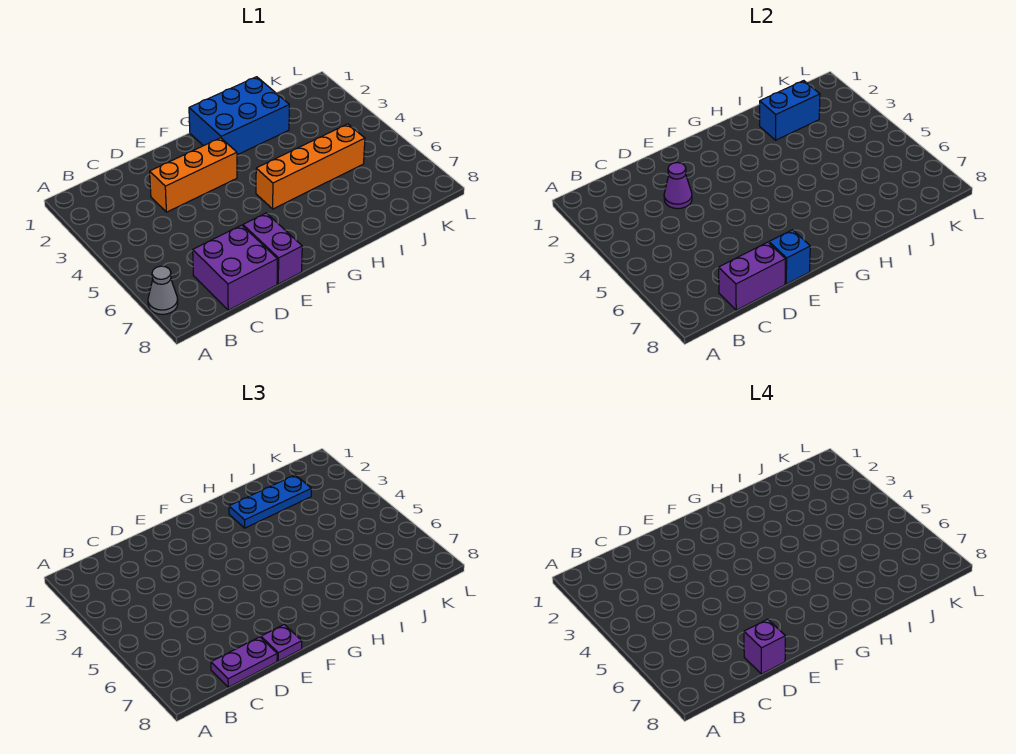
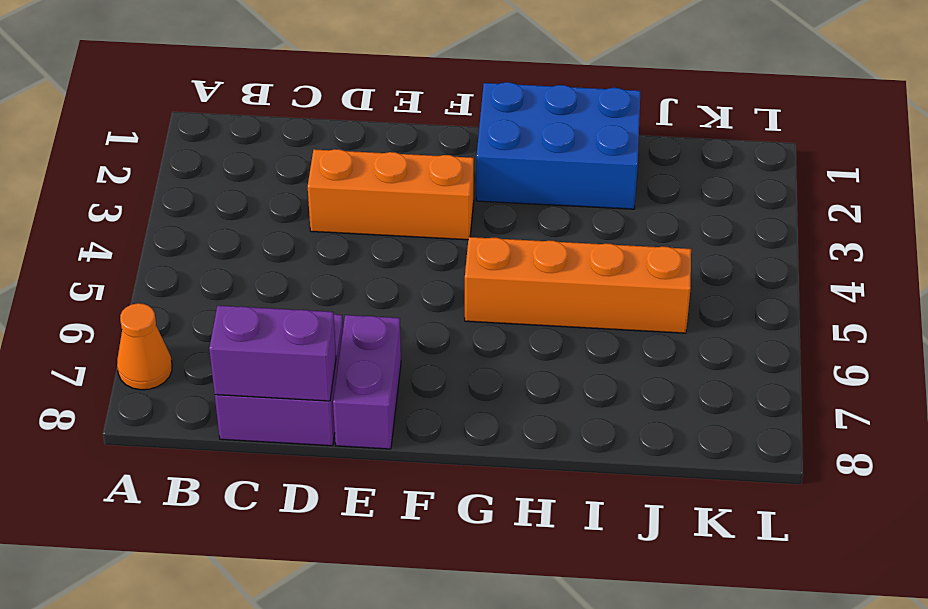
orange 1x1 cone [117,303,172,390] -> grey 1x1 cone [148,266,178,314]
none -> purple 1x1 cone [664,163,692,209]
none -> blue 1x1 brick [769,230,810,284]
none -> blue 1x2 brick [760,81,820,140]

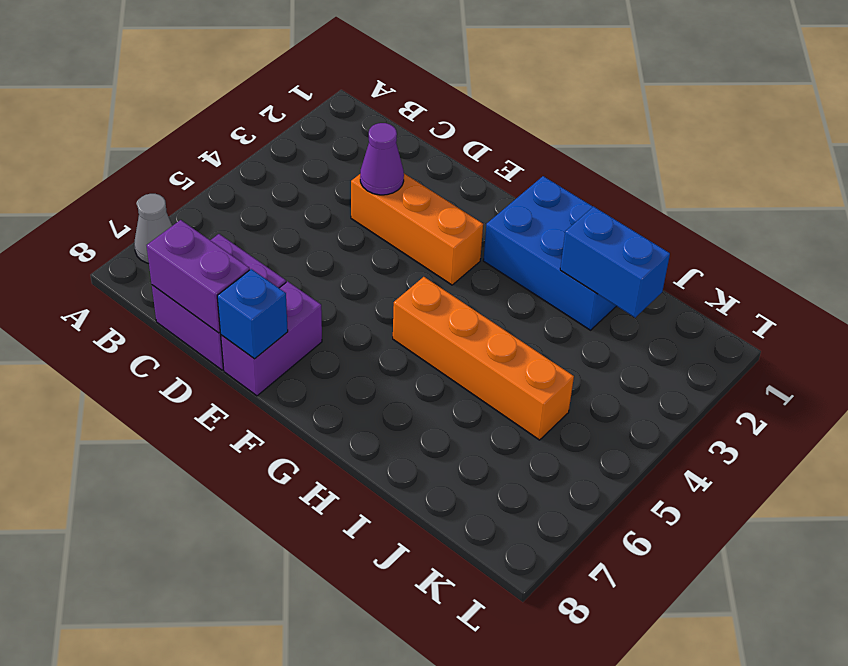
none -> purple 1x2 plate [211,637,277,687]
none -> purple 1x1 plate [261,625,302,661]
none -> blue 1x3 plate [229,475,311,528]

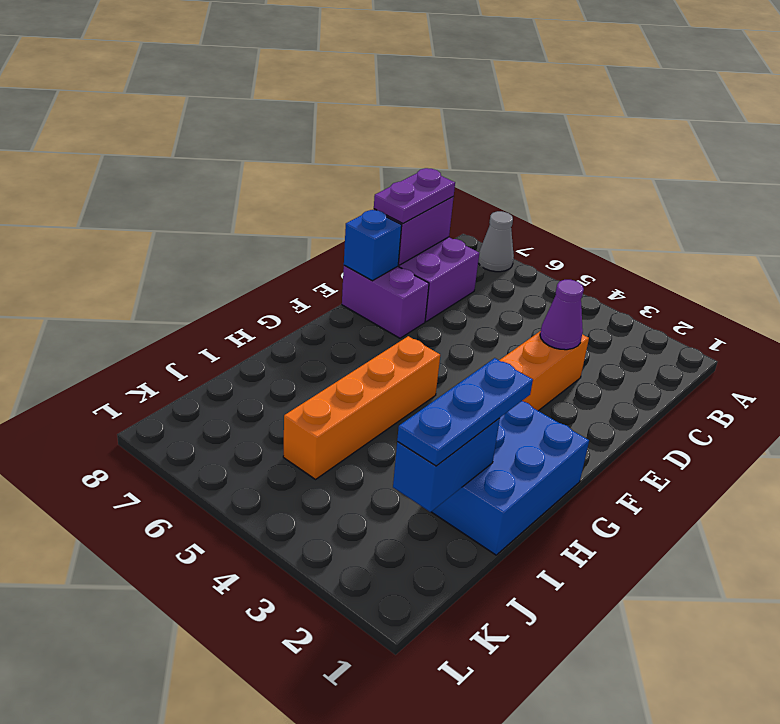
none -> purple 1x1 plate [261,625,302,661]
none -> purple 1x1 brick [744,619,785,674]

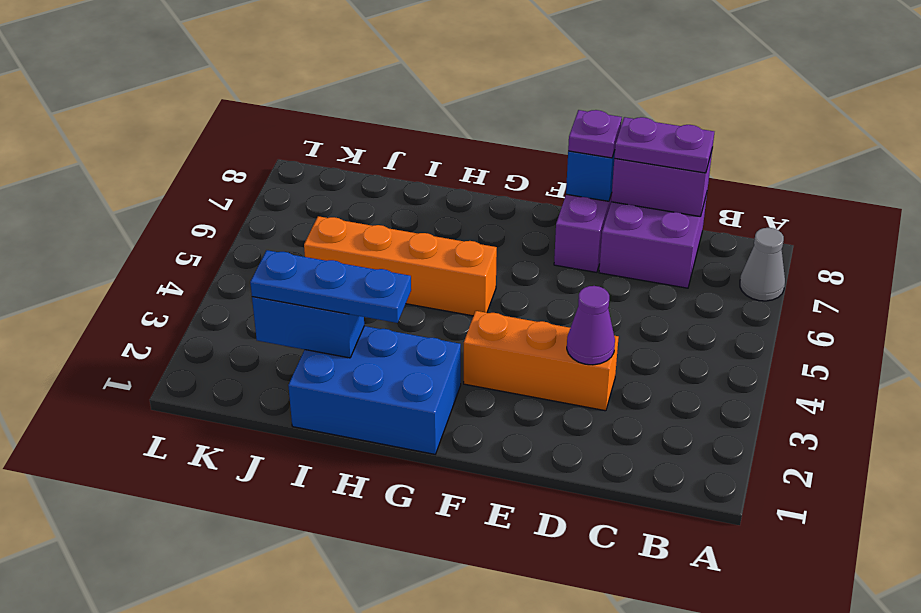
none -> purple 1x1 brick [744,619,785,674]

